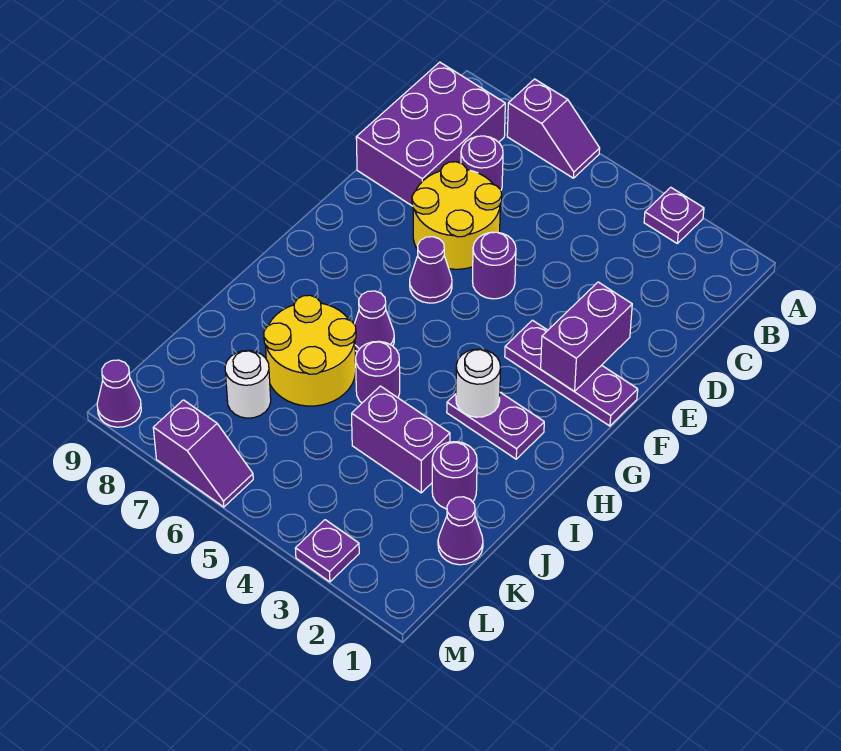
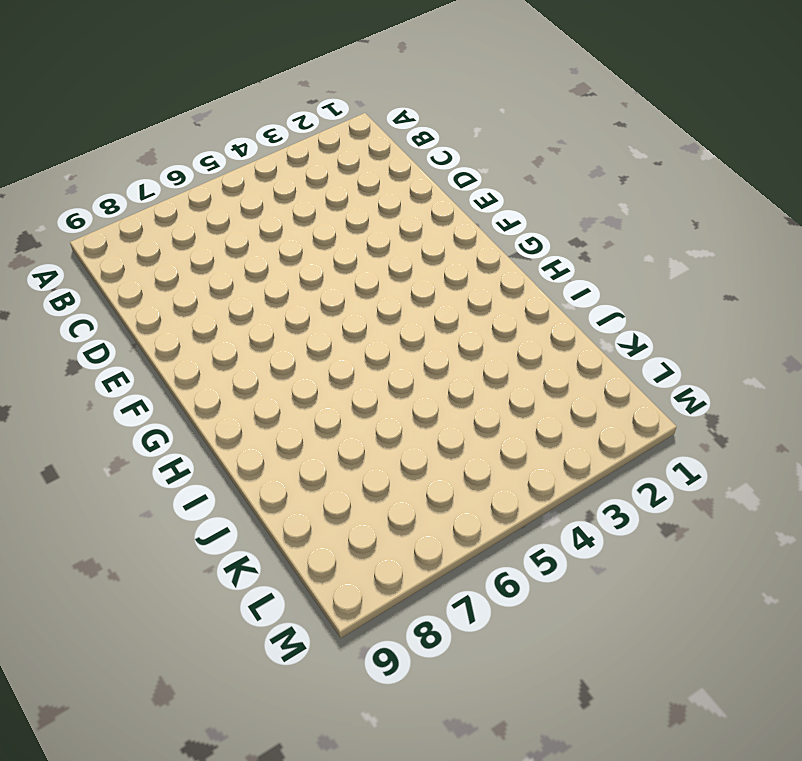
none -> purple 1x1 plate [644,187,704,243]
none -> purple 1x2 slope [507,79,600,178]
none -> purple 2x3 brick [356,62,505,206]

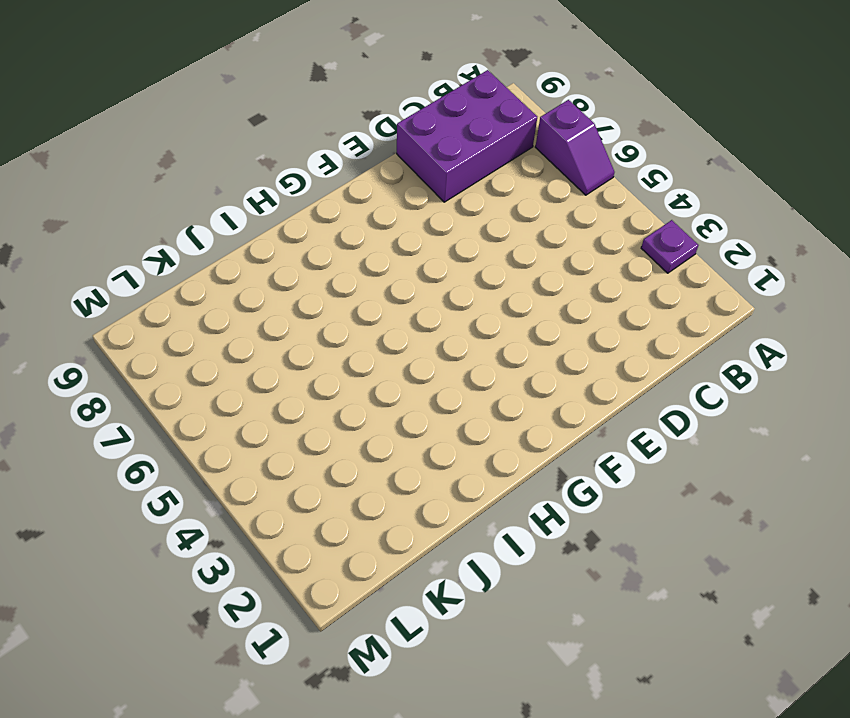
none -> purple 1x1 round brick [461,136,503,190]
none -> yellow 2x2 round brick [412,162,502,269]
none -> purple 1x1 round brick [473,232,516,299]

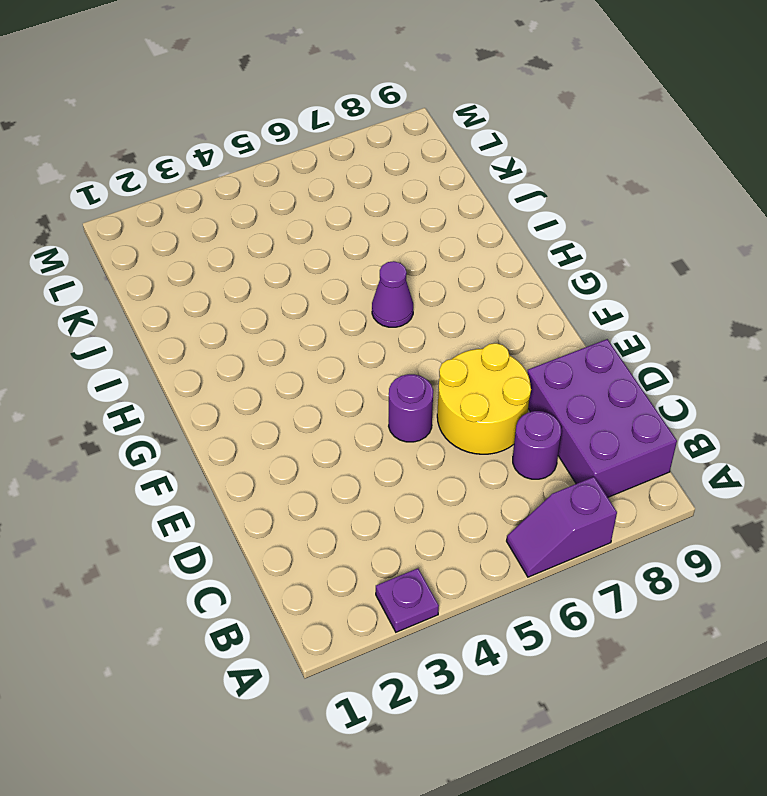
none -> purple 1x3 plate [505,320,638,426]
none -> purple 1x1 cone [410,237,452,303]
none -> purple 1x2 plate [447,393,544,459]

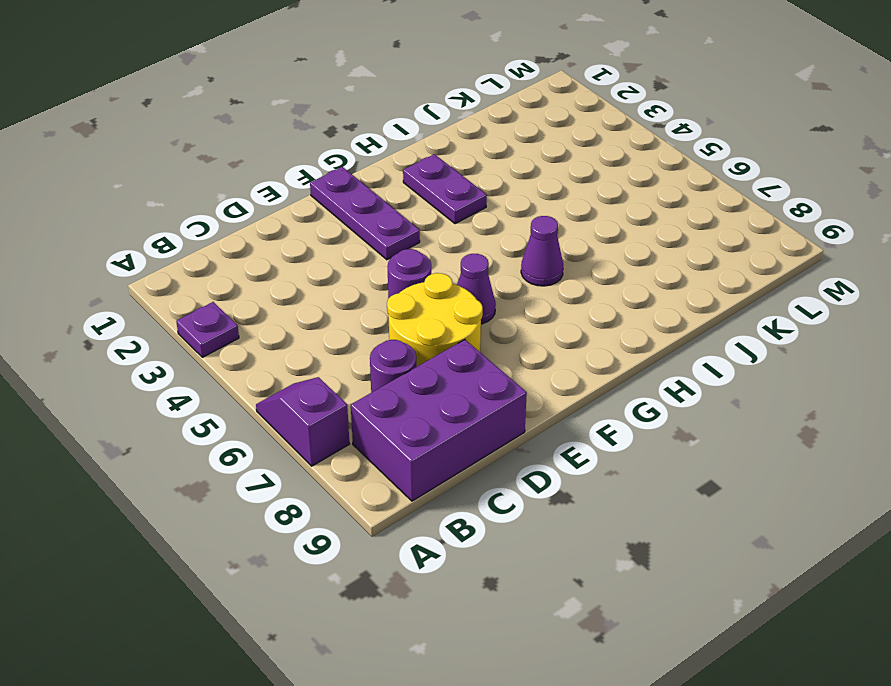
none -> purple 1x1 round brick [356,341,400,403]
none -> yellow 2x2 round brick [264,295,356,406]
none -> purple 1x1 round brick [432,442,477,509]

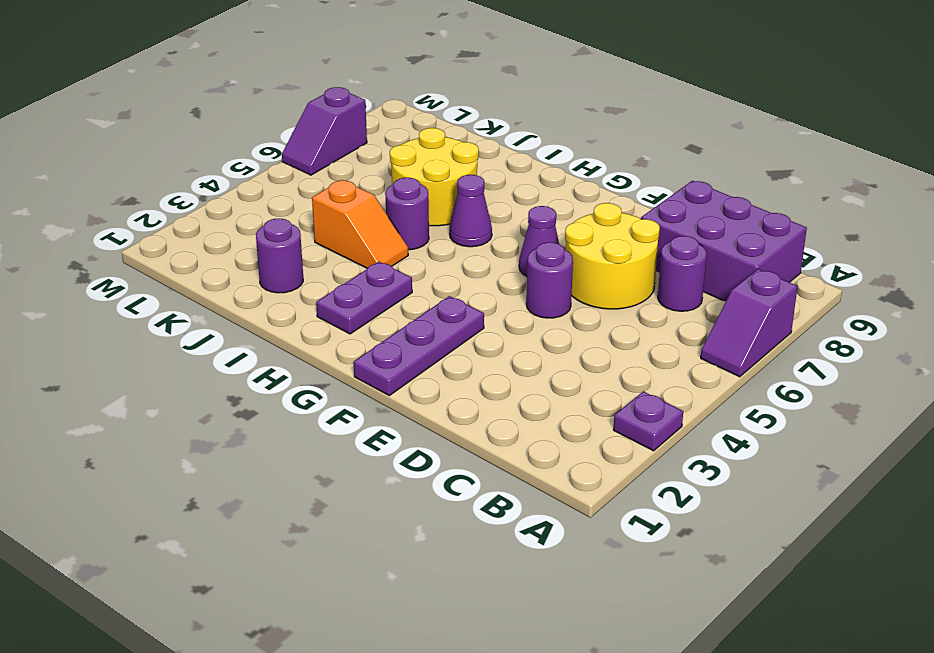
orange 1x2 slope [312,180,408,268] -> purple 1x2 brick [352,386,450,493]
none -> purple 1x1 cone [438,497,483,565]
none -> white 1x1 round brick [225,350,271,418]
none -> purple 1x1 plate [295,520,359,582]

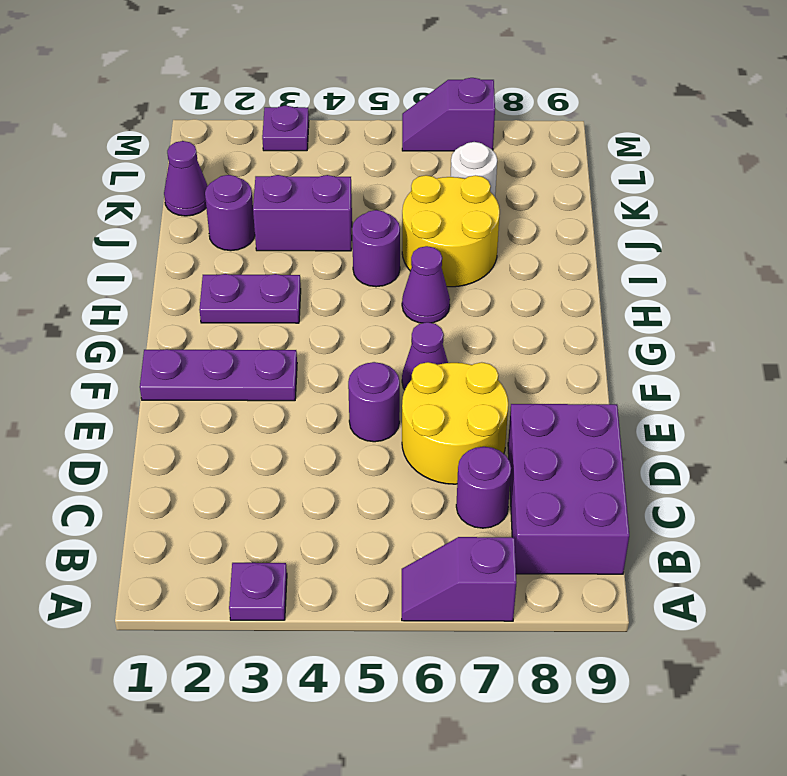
none -> purple 1x1 cone [97,360,141,427]
none -> purple 1x2 brick [541,282,632,391]
none -> white 1x1 round brick [456,349,501,417]

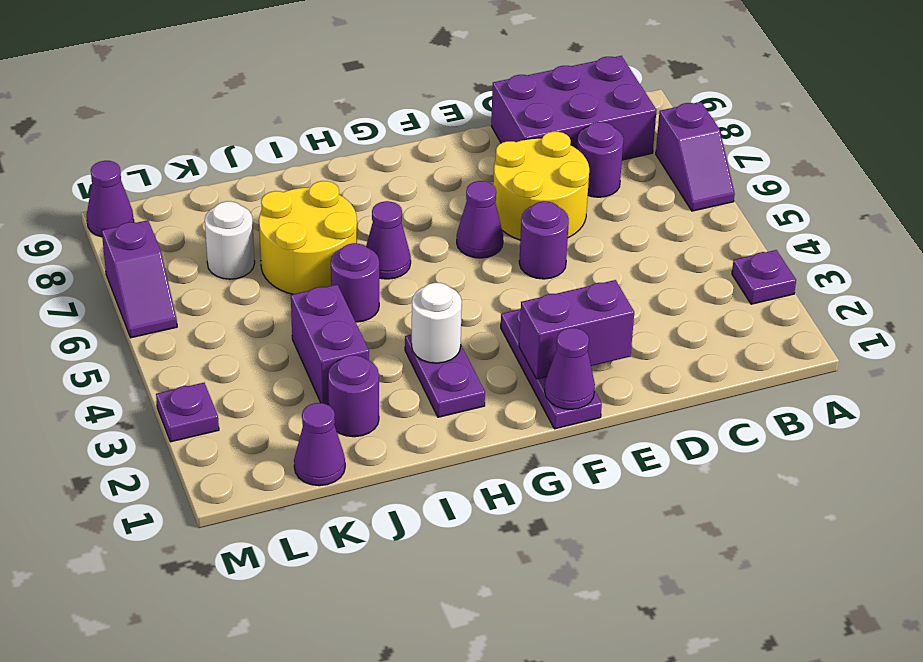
purple 1x1 cone [545,328,595,409] -> none

